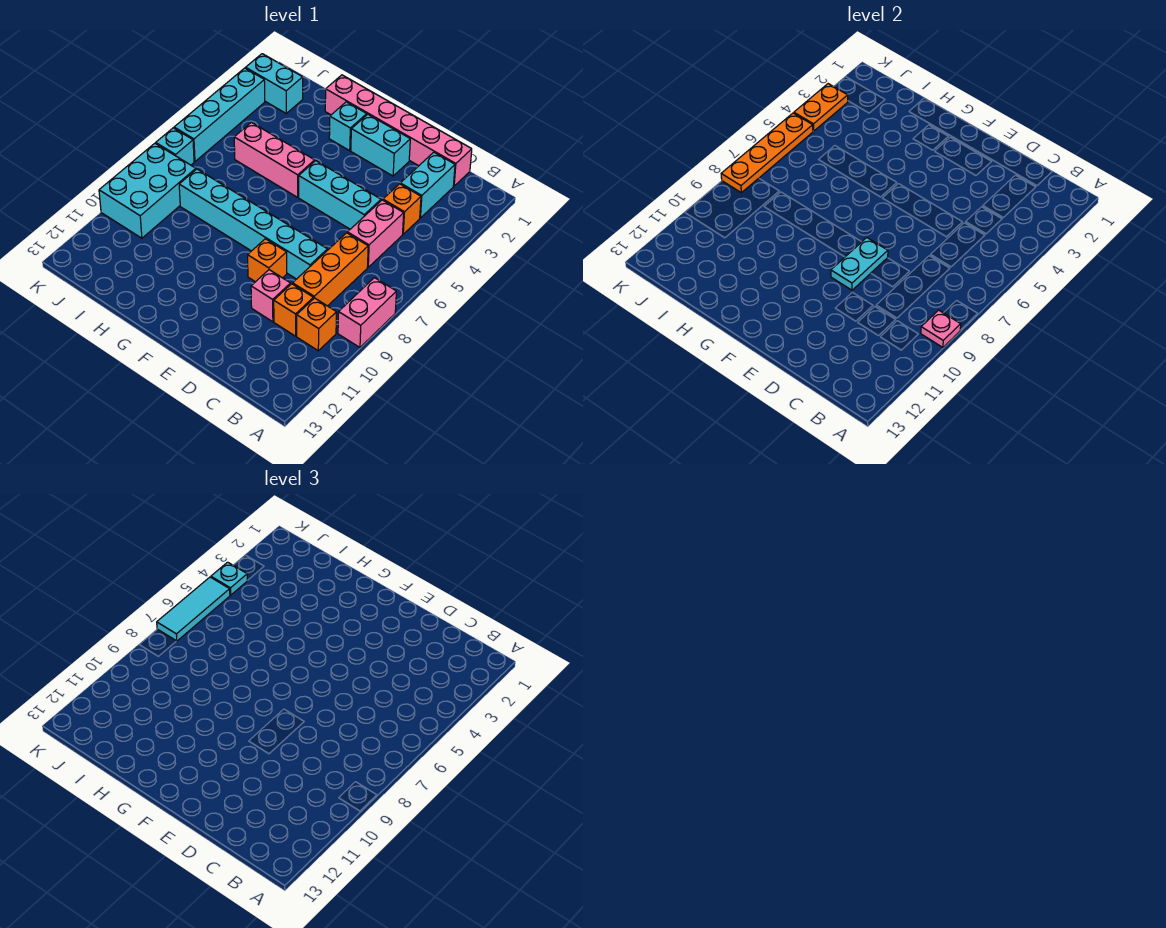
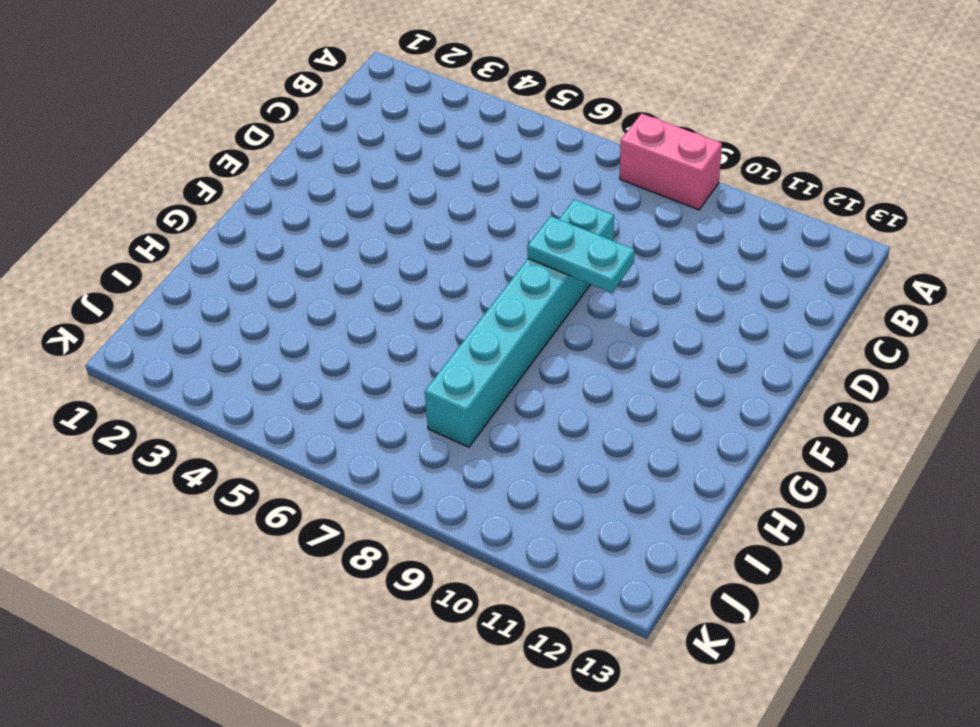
none -> orange 1x1 brick [297,298,337,351]
none -> pink 1x6 brick [325,75,472,186]
none -> cyan 1x2 brick [400,152,455,218]

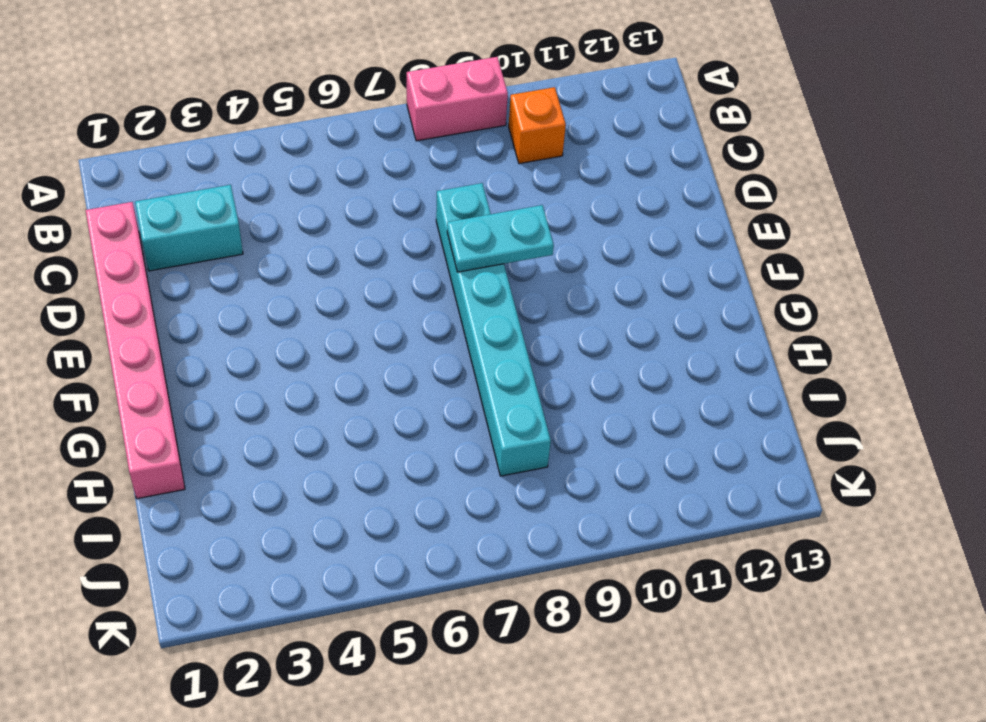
none -> orange 1x1 brick [383,184,421,234]
none -> pink 1x2 brick [348,200,404,267]
none -> orange 1x3 brick [293,233,368,306]

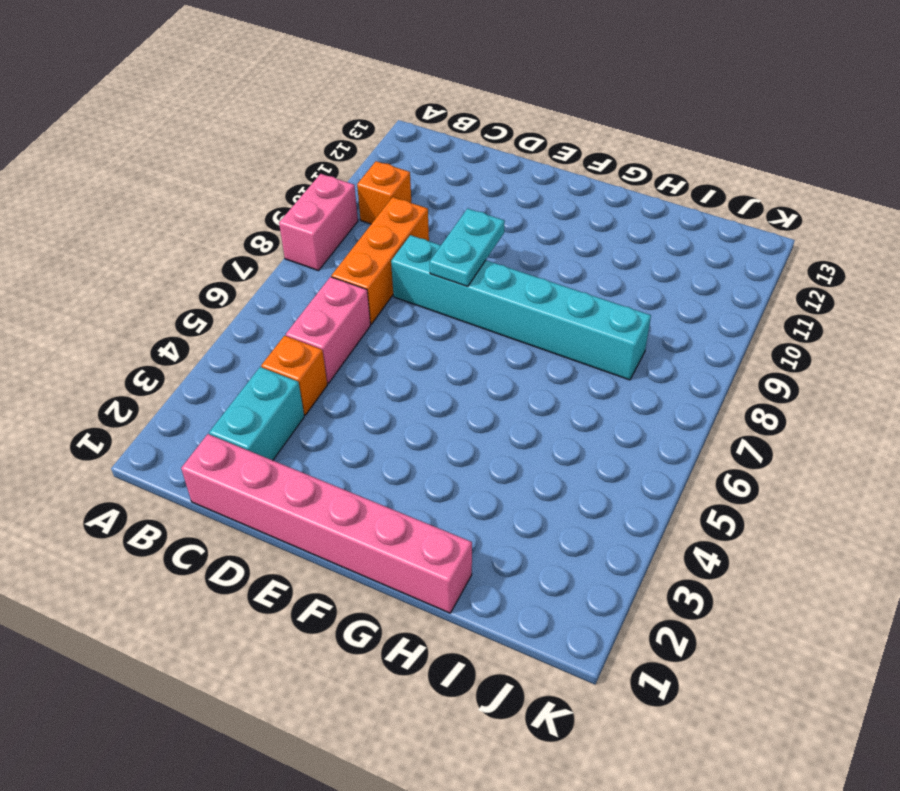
none -> orange 1x1 brick [274,284,313,336]
none -> cyan 1x3 brick [299,161,381,229]
none -> pink 1x1 brick [251,270,291,322]

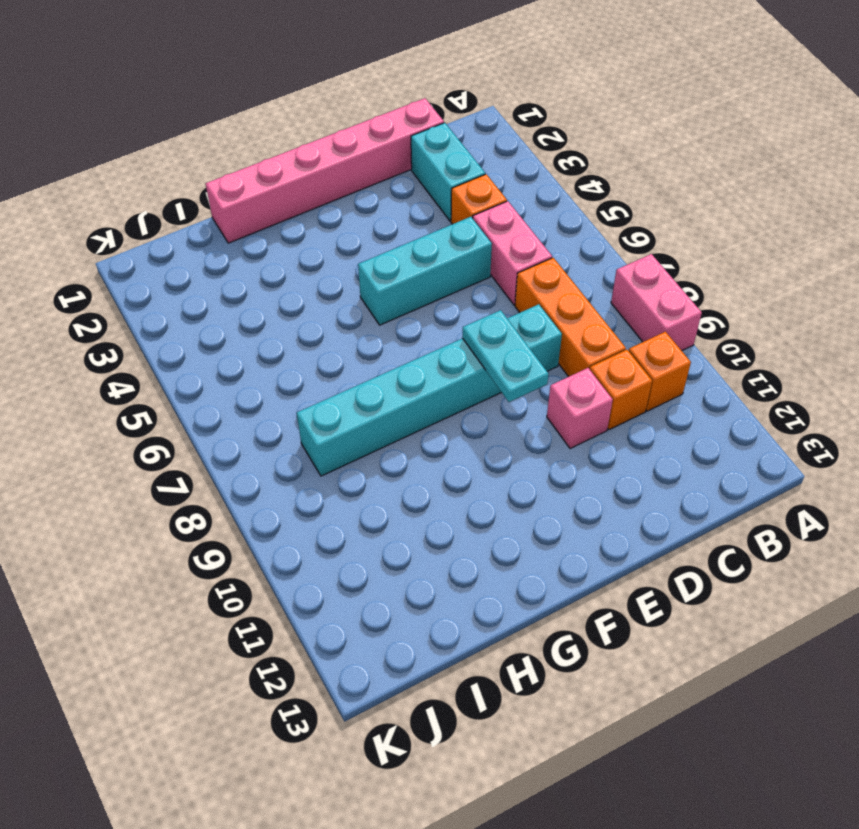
none -> cyan 1x2 brick [351,114,410,176]
none -> orange 1x1 brick [248,239,287,282]
none -> cyan 1x1 brick [329,102,367,151]

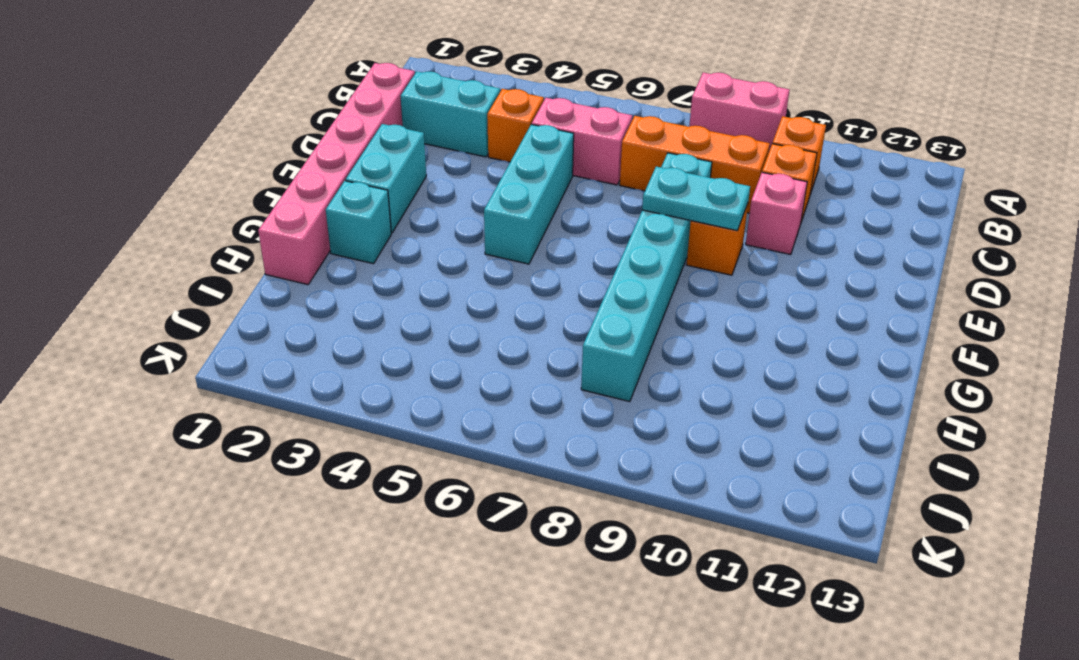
none -> pink 1x3 brick [234,122,315,197]
none -> cyan 1x2 brick [246,54,303,113]
none -> cyan 2x3 brick [99,143,196,238]

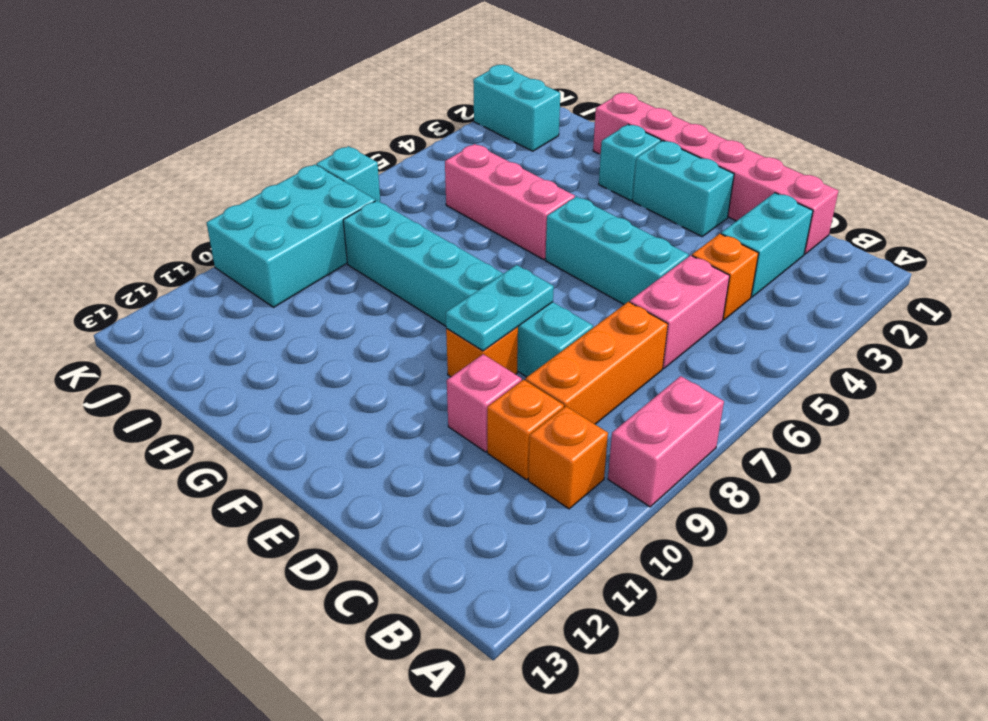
none -> cyan 1x4 brick [174,68,265,162]
none -> pink 1x1 plate [921,310,961,347]
none -> orange 1x2 plate [794,84,848,131]

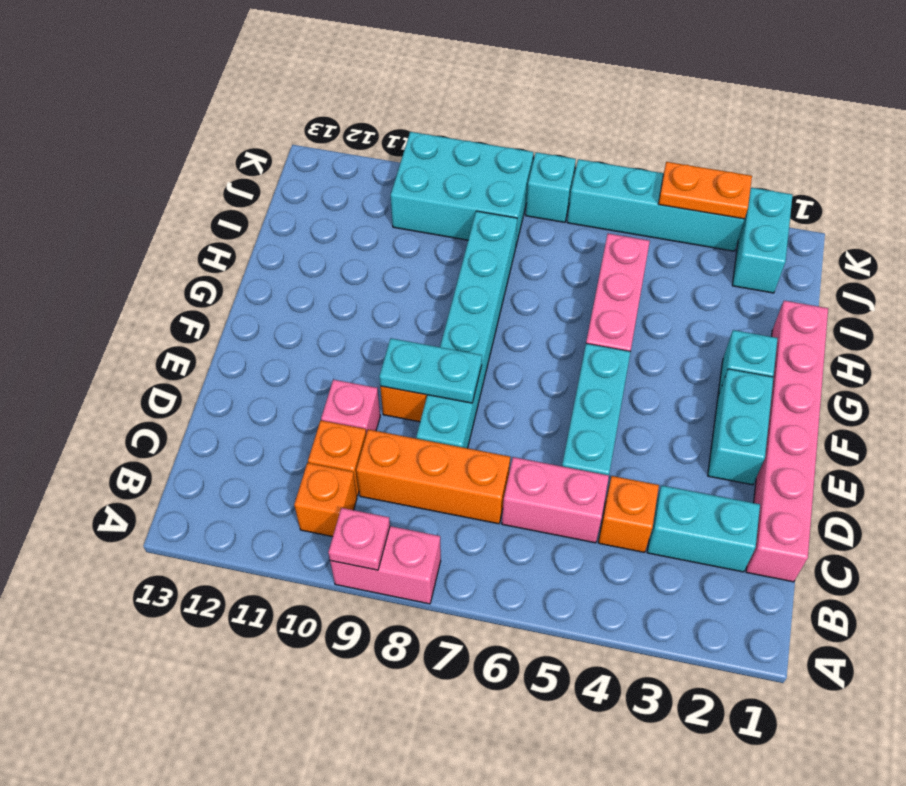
none -> orange 1x4 plate [721,113,813,193]
none -> cyan 1x1 plate [211,562,247,595]
none -> cyan 1x3 tile [157,577,230,641]

